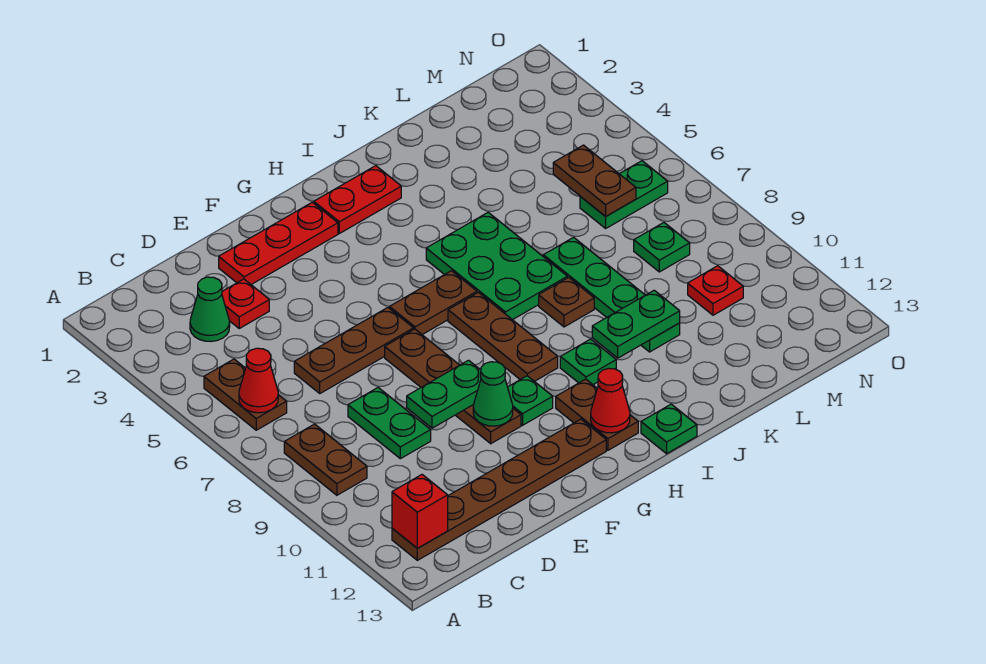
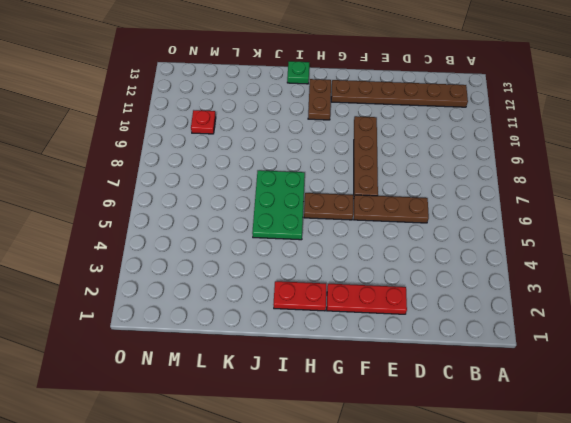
none -> brown 1x2 plate [204,359,287,430]
none -> brown 1x2 plate [284,424,367,495]
none -> green 1x1 cone [190,277,230,341]

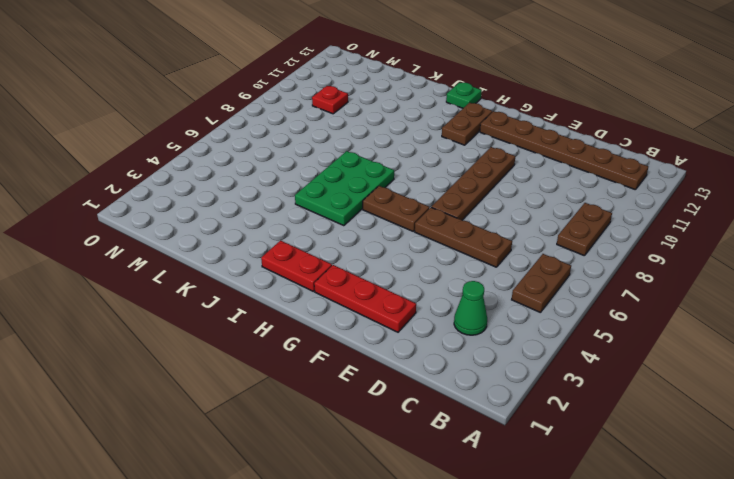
none -> red 1x1 plate [222,279,269,328]
none -> green 1x2 plate [348,388,431,459]
none -> green 1x1 plate [508,376,553,425]

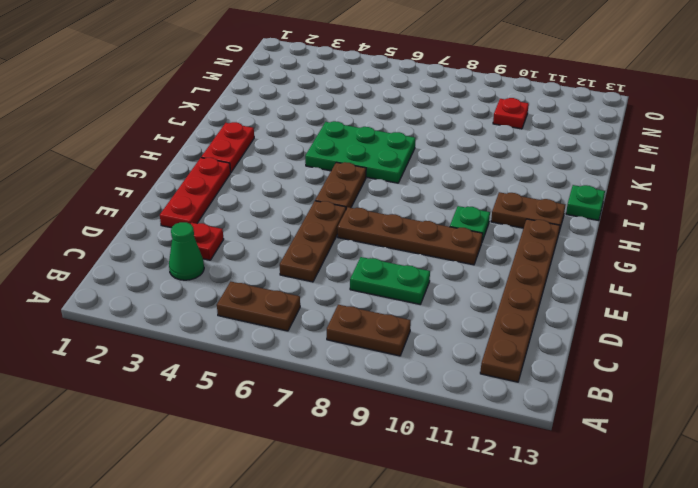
none -> brown 1x3 plate [448,292,558,381]
none -> green 1x1 plate [560,339,616,385]
none -> brown 1x1 plate [539,277,594,327]

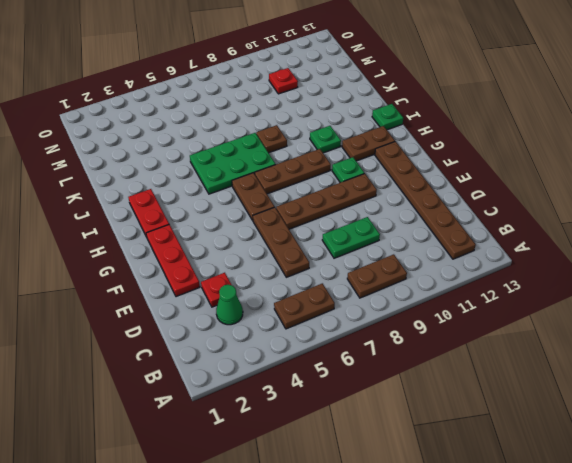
none -> green 1x4 plate [543,237,680,352]
none -> green 1x2 plate [580,161,668,228]
none -> green 1x1 plate [634,223,690,272]

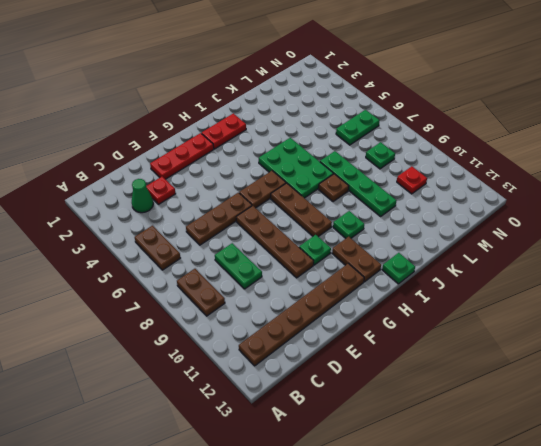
none -> red 1x1 cone [239,348,278,413]
none -> red 1x1 brick [392,475,448,548]
none -> green 1x2 plate [407,360,481,428]

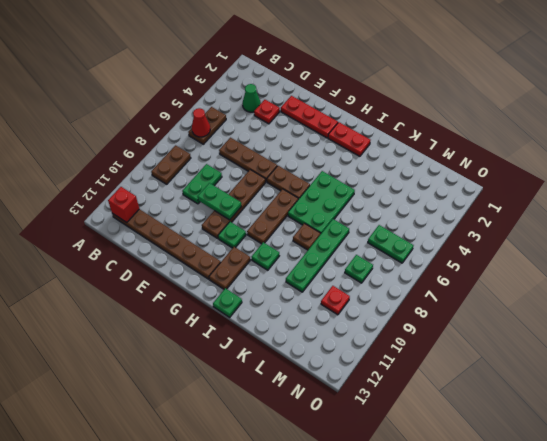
none -> green 1x1 cone [473,362,513,426]
none -> red 1x1 cone [591,368,630,433]
none -> green 1x2 plate [592,290,680,358]

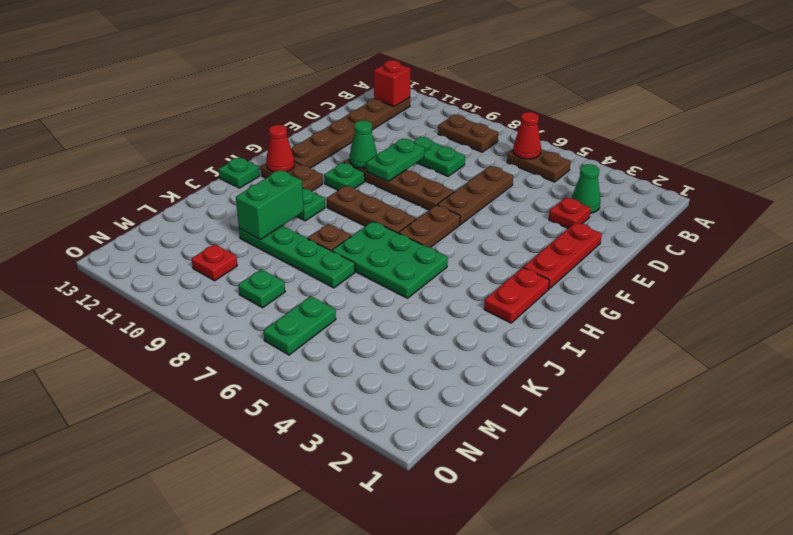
green 1x2 brick [236,170,304,239] -> green 1x2 plate [592,290,680,358]
none -> brown 1x2 plate [553,145,636,217]

